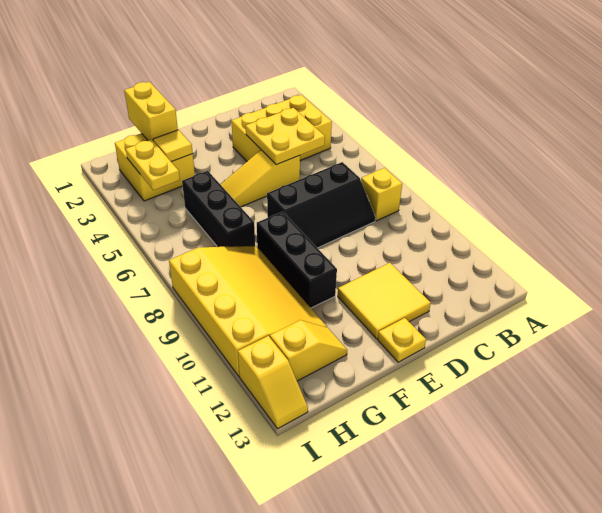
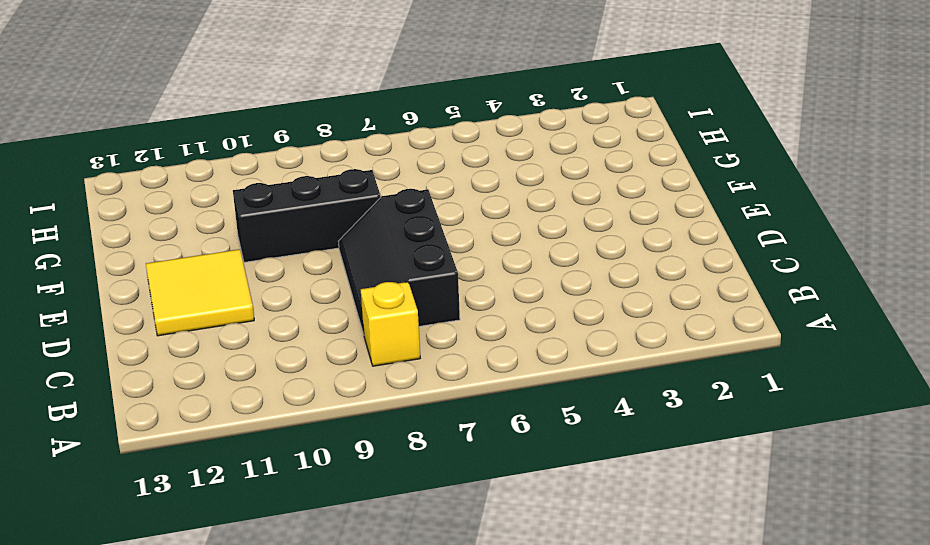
none -> yellow 2x3 brick [231,95,332,161]
none -> yellow 1x3 slope [220,150,300,207]
none -> yellow 1x1 plate [378,318,426,362]

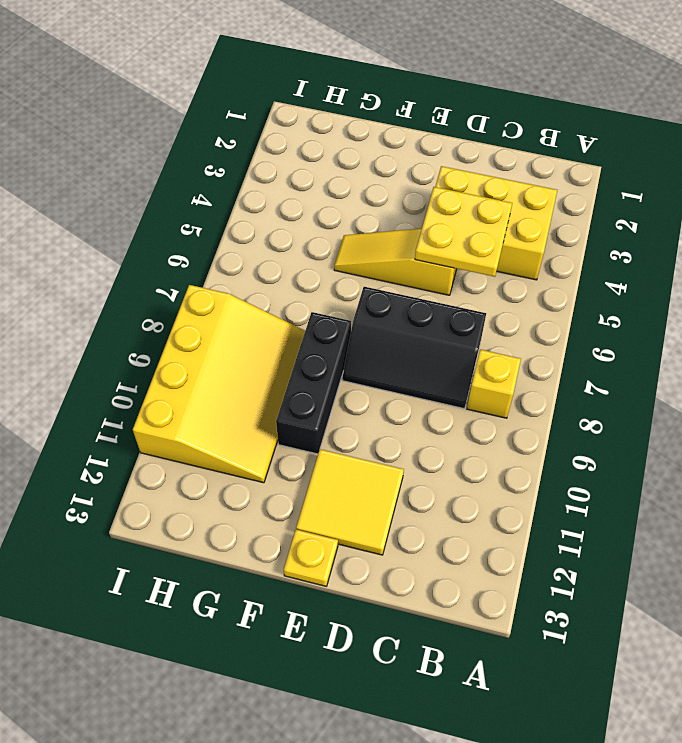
none -> yellow 2x2 brick [115,133,195,201]
none -> black 1x3 brick [182,171,255,247]
none -> yellow 1x2 slope [270,320,347,381]

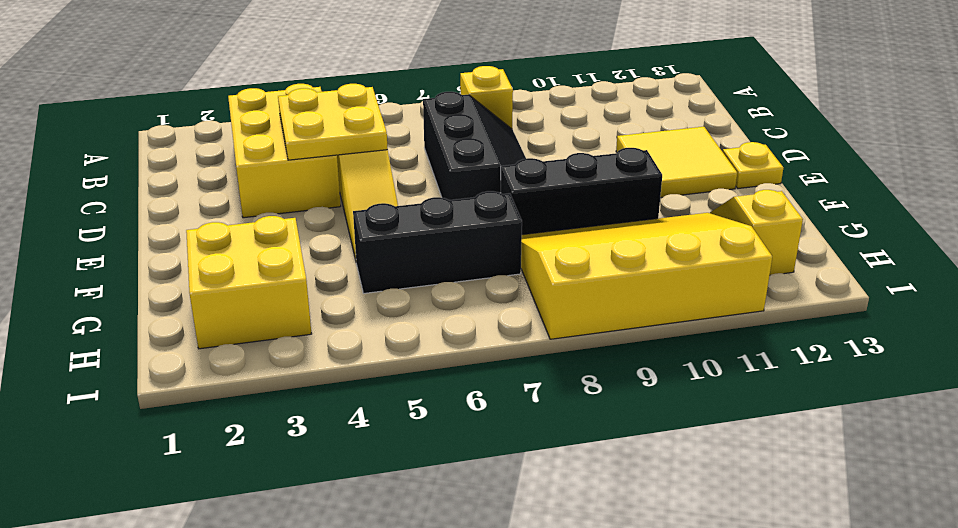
none -> yellow 1x2 slope [238,336,308,429]
none -> yellow 1x2 brick [124,82,178,141]
none -> yellow 1x1 tile [153,130,193,162]

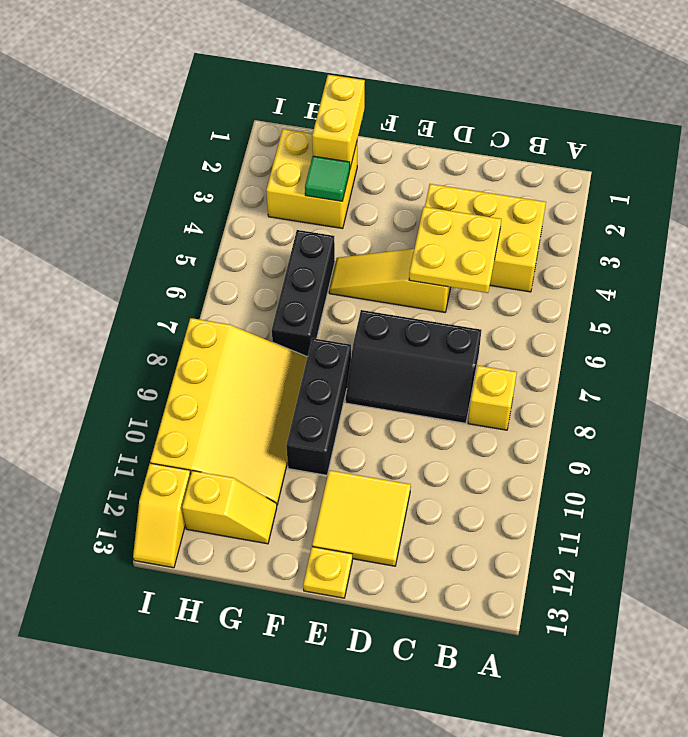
green 1x1 tile [305,156,350,201] -> yellow 1x1 tile [153,130,193,162]
none -> yellow 1x2 plate [126,139,180,190]

